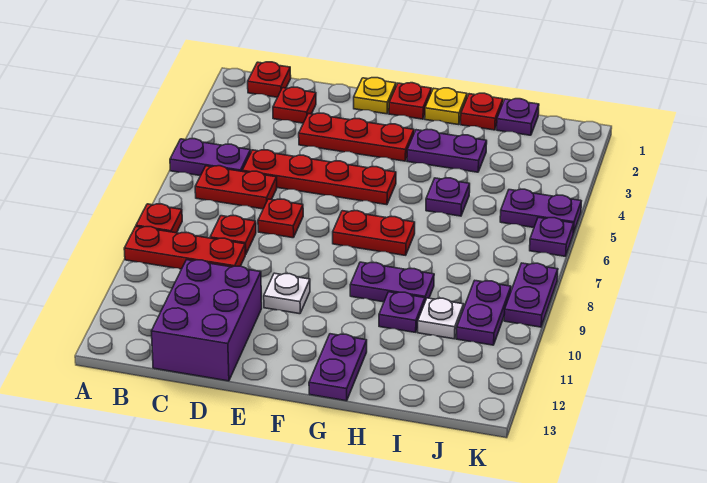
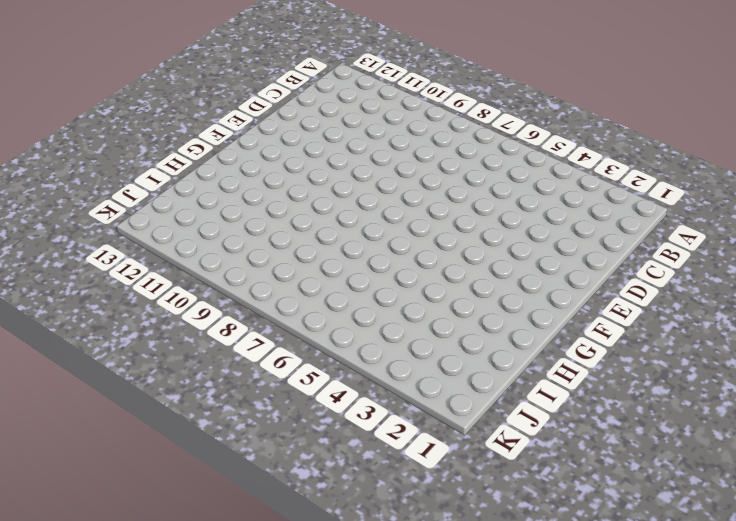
none -> purple 1x2 plate [170,139,251,176]
none -> red 1x1 plate [136,204,182,233]
none -> red 1x3 plate [124,226,245,269]

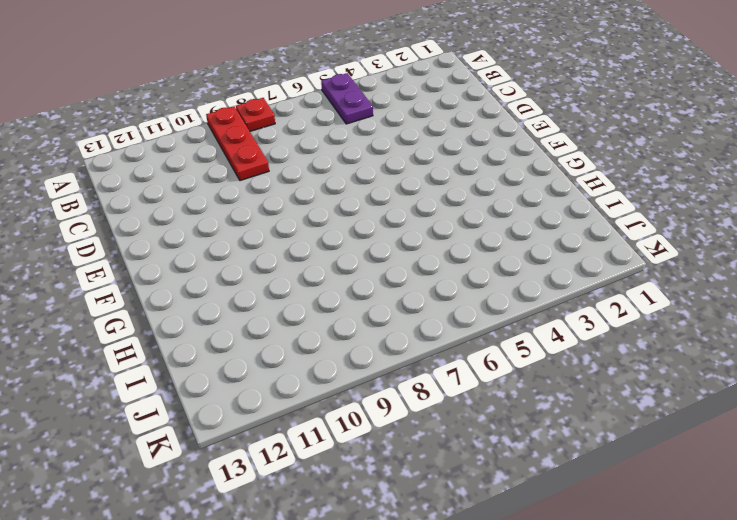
none -> red 1x1 plate [248,62,291,97]
none -> red 1x2 plate [195,166,277,209]
none -> red 1x1 plate [273,87,316,123]

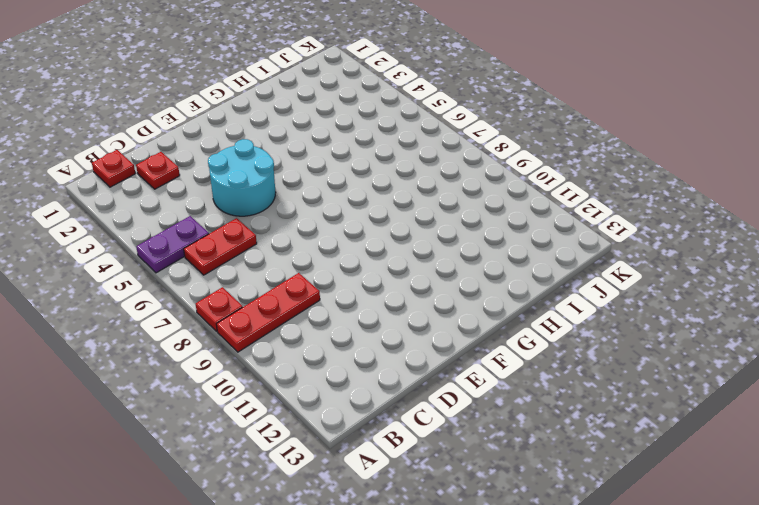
cyan 2x2 round brick [208,139,276,216] -> red 1x4 plate [242,150,396,205]
none -> red 1x1 plate [210,216,256,255]
none -> purple 2x3 brick [152,260,262,381]
none -> red 1x3 plate [299,113,414,161]

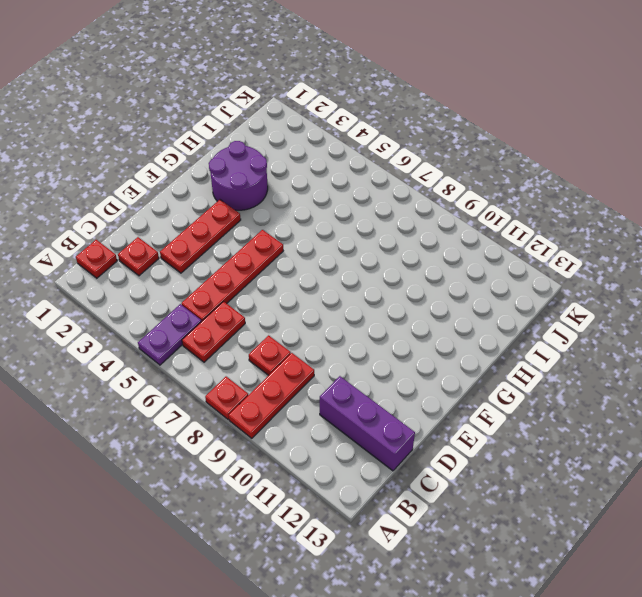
purple 1x3 brick [320,376,415,471] -> purple 2x3 brick [152,260,262,381]
purple 2x2 round brick [209,141,268,210] -> purple 1x2 plate [407,130,487,172]
none -> red 1x1 plate [258,199,303,238]
none -> yellow 1x1 plate [354,78,396,114]
none -> white 1x1 plate [264,273,310,314]

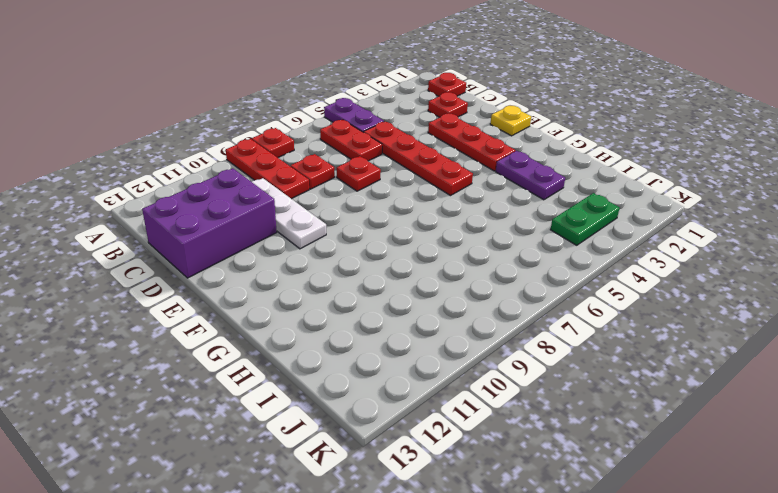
white 1x3 plate [252,178,326,249] -> white 1x1 plate [264,273,310,314]
green 1x2 plate [550,193,620,245] -> none
none -> red 1x1 plate [389,83,431,119]
none -> red 1x2 plate [333,211,415,255]
none -> yellow 1x1 plate [425,88,467,125]

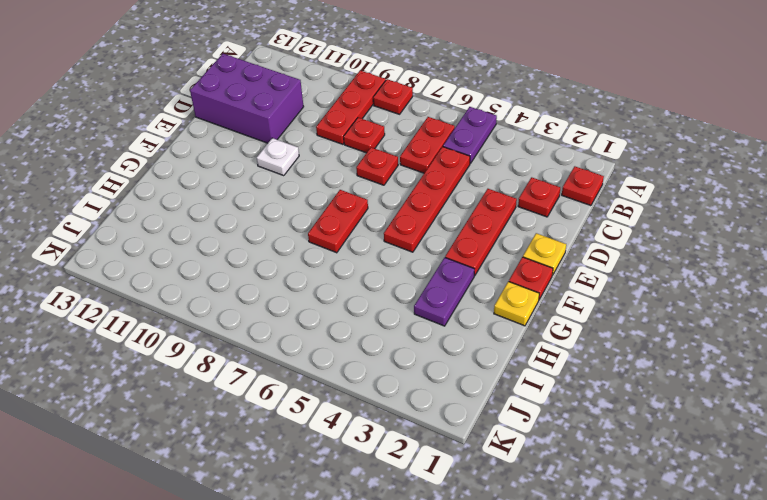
none -> purple 1x2 plate [350,262,434,302]
none -> purple 1x2 plate [309,334,367,401]
none -> red 1x1 plate [461,93,503,130]

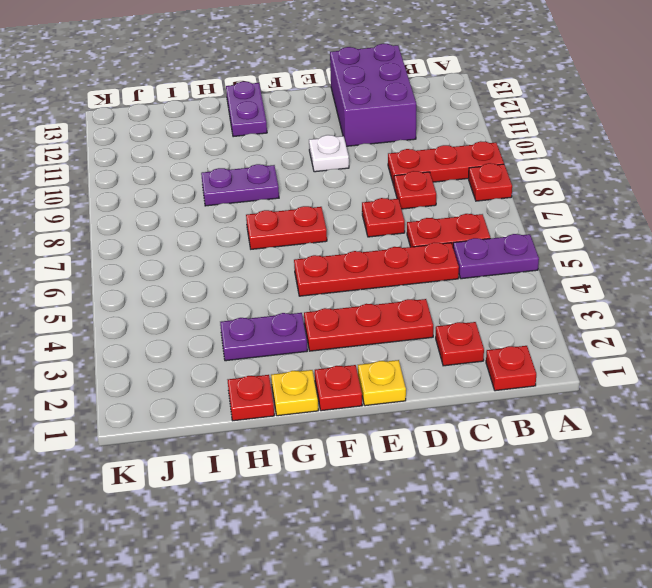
none -> purple 1x1 plate [426,178,470,216]
none -> purple 1x1 plate [379,292,425,332]
none -> purple 1x1 plate [497,99,539,135]

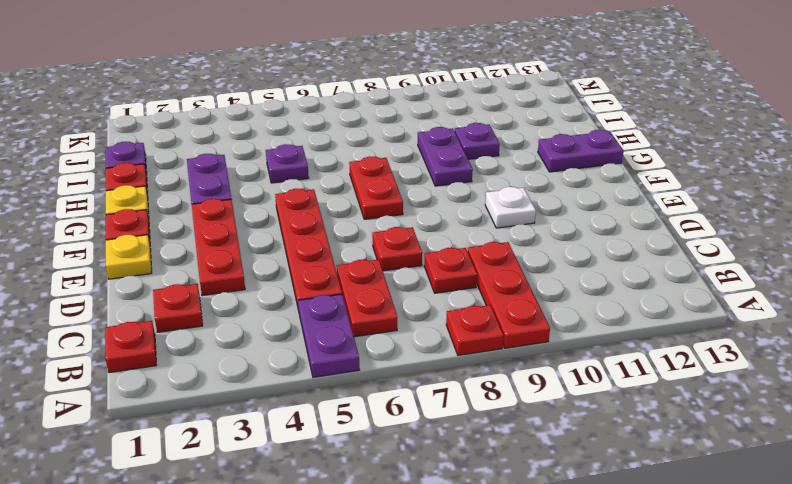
none -> purple 2x3 brick [152,260,262,381]
none -> white 1x1 plate [418,298,464,339]
none -> purple 1x2 plate [500,189,581,233]

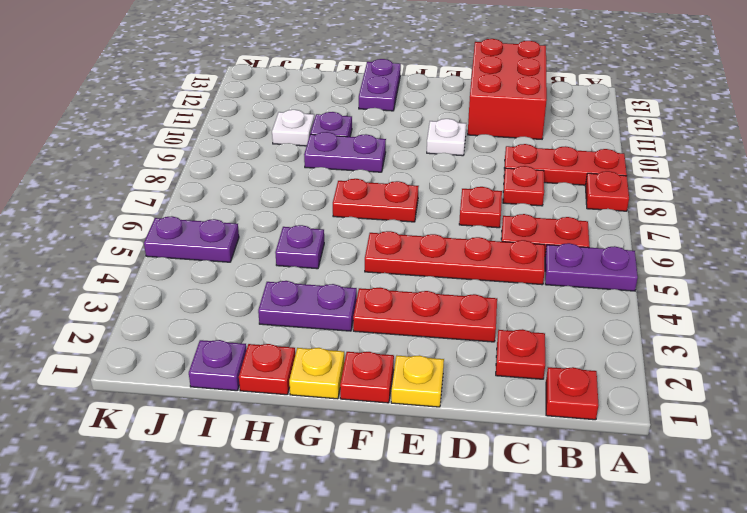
red 2x3 brick [468,39,547,139] -> purple 2x3 brick [152,260,262,381]
none -> purple 1x2 plate [456,281,511,345]
none -> purple 1x1 plate [530,217,574,256]
none -> purple 1x2 plate [504,263,558,327]

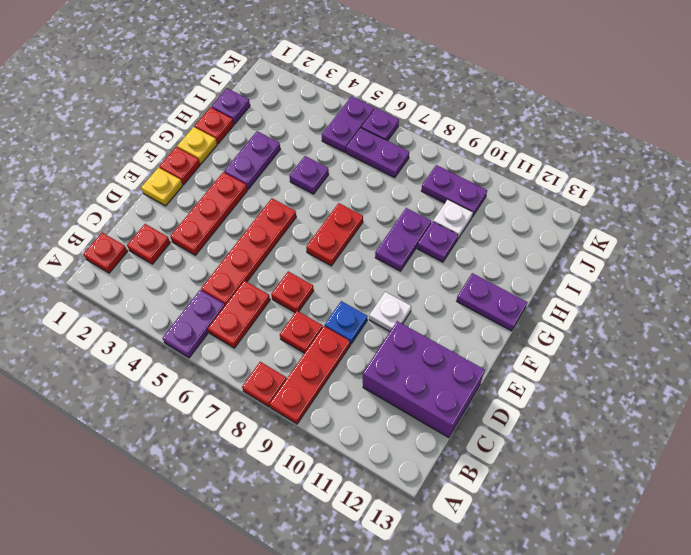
blue 1x1 plate [325,301,367,344] -> none
purple 1x2 plate [346,128,409,178] -> purple 1x2 plate moved to [504,263,558,327]

